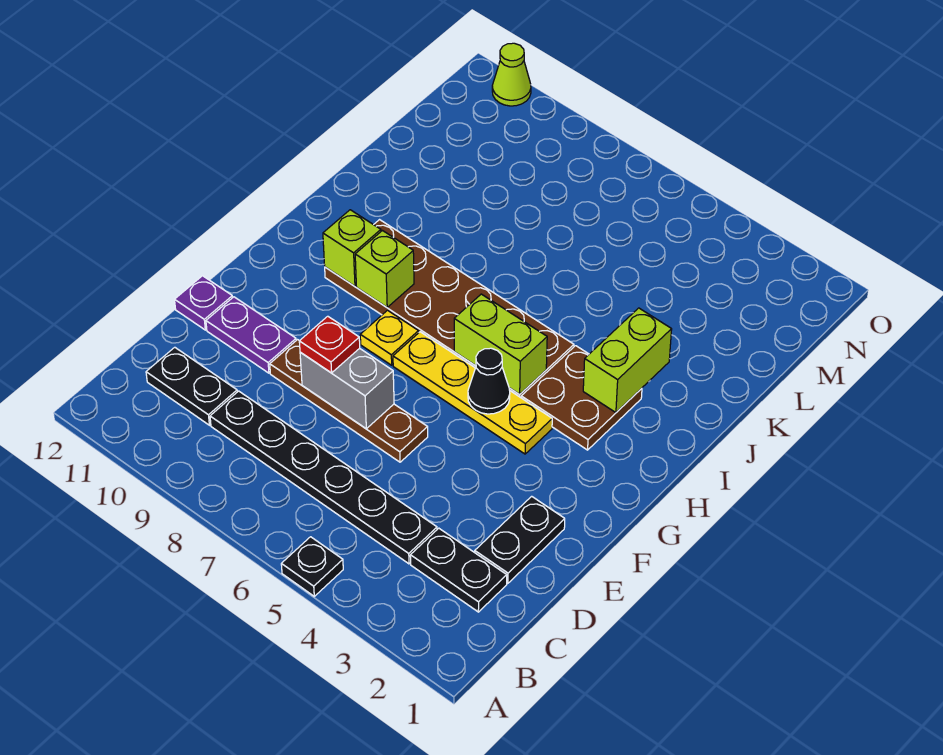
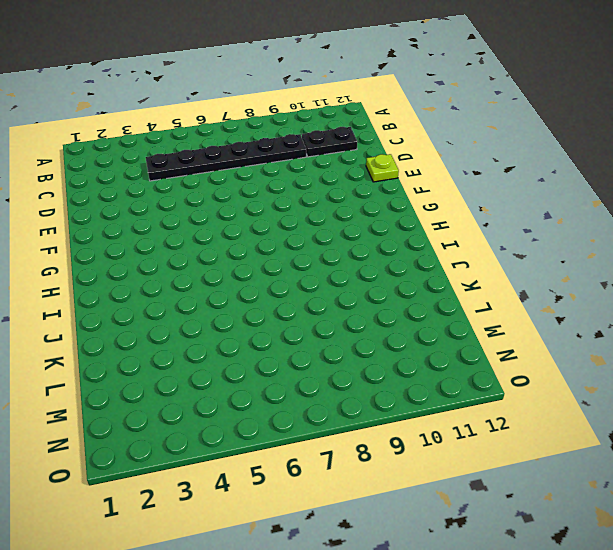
lime 1x1 plate [366,154,399,182] -> purple 1x1 plate [175,276,233,330]
none -> black 1x1 plate [281,537,343,596]
none -> black 1x2 plate [410,528,507,612]
none -> black 1x2 plate [475,496,565,583]

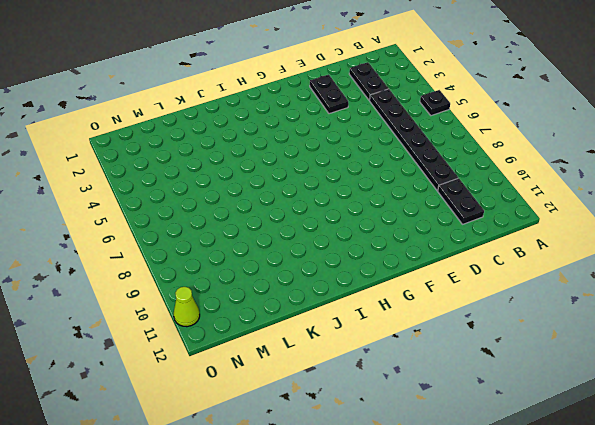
black 1x2 plate [310,75,348,114] -> black 1x2 plate turned to [475,496,565,583]
none -> brown 1x4 plate [270,340,428,462]
none -> purple 1x2 plate [206,297,296,373]
none -> purple 1x1 plate [175,276,233,330]

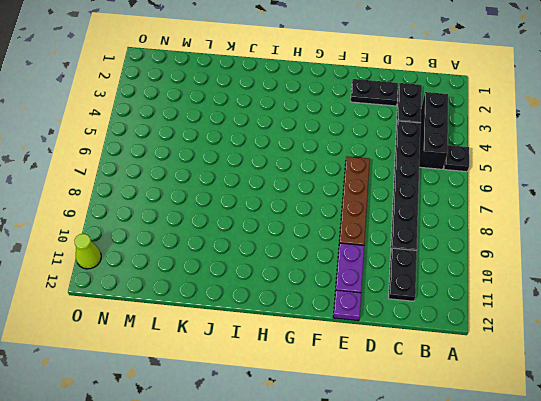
black 1x3 brick [419,92,448,169] -> none
none -> yellow 1x4 plate [393,332,552,454]
none -> yellow 1x1 plate [360,310,419,365]
none -> brown 2x2 plate [521,346,642,450]

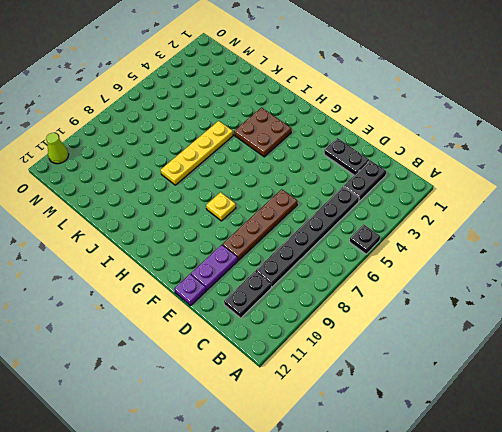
yellow 1x4 plate [161,121,233,185] -> yellow 1x4 plate moved to [393,332,552,454]
none -> brown 2x6 plate [325,220,574,398]
none -> grey 1x2 brick [300,348,394,429]
none -> black 1x1 cone [468,348,510,414]

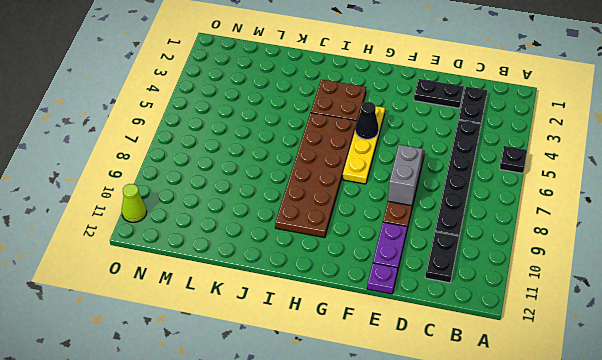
none -> yellow 1x1 plate [360,310,419,365]
none -> lime 1x2 brick [454,294,547,394]
none -> lime 1x1 brick [355,231,414,307]

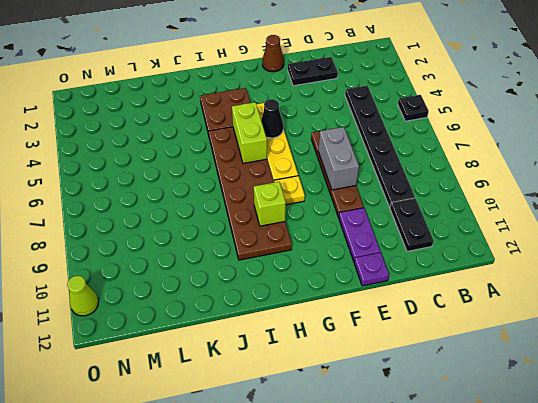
brown 1x1 cone [262,35,284,72] -> none
none -> black 1x2 plate [410,528,507,612]
none -> lime 1x1 brick [323,210,381,286]
none -> lime 1x2 brick [583,308,672,413]

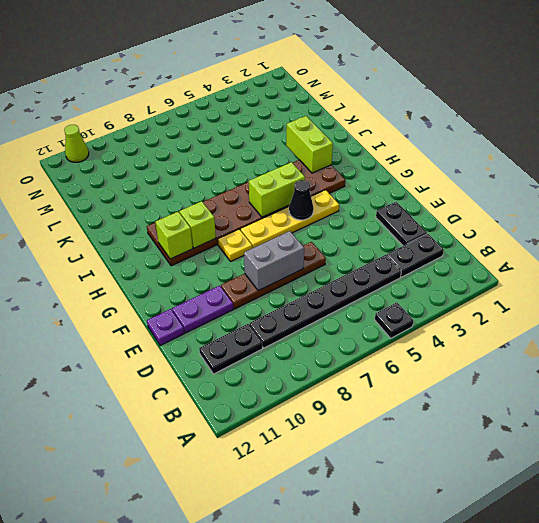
none -> red 1x1 plate [299,316,360,373]

